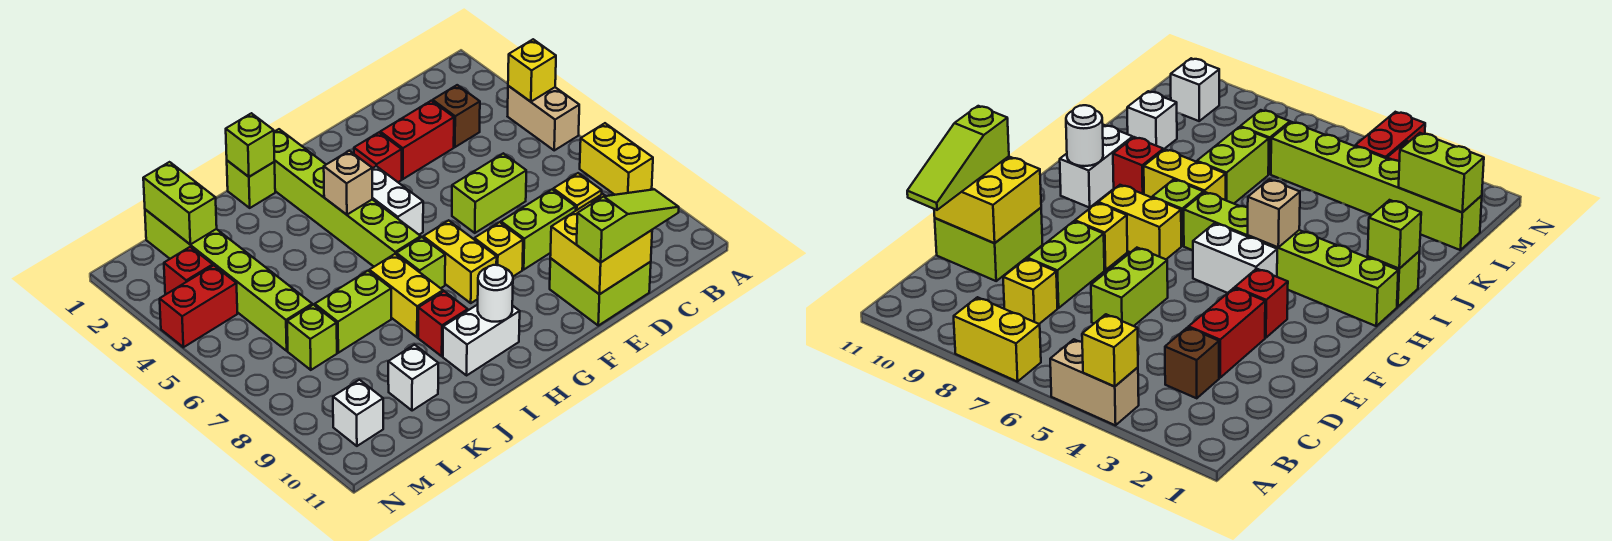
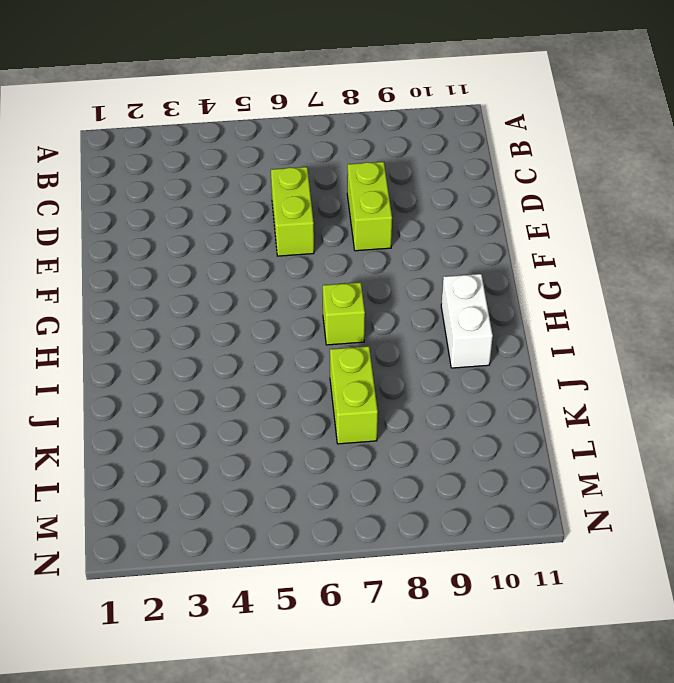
none -> tan 1x2 brick [508,86,579,150]
none -> yellow 1x2 brick [580,123,653,195]
none -> brown 1x1 brick [433,85,480,147]
none -> yellow 1x1 brick [553,173,602,210]

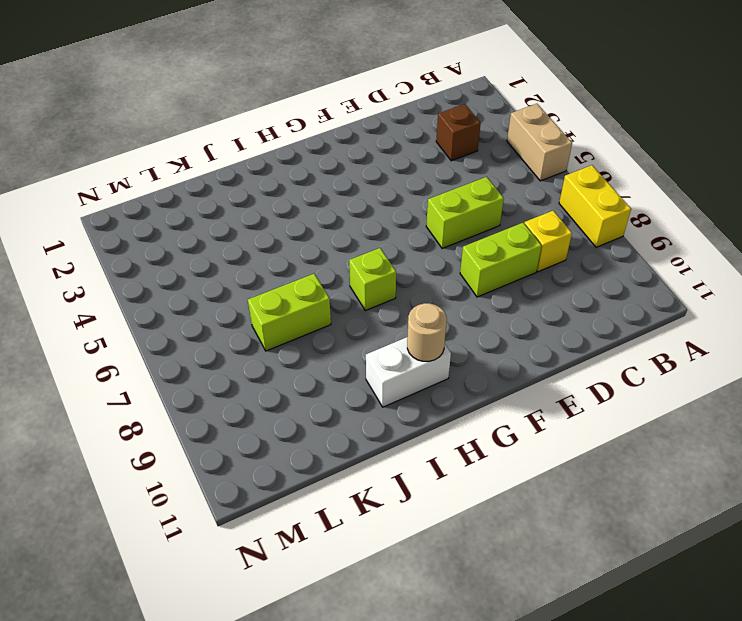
tan 1x1 round brick [407,303,447,361] -> white 1x1 round brick [478,265,513,322]
none -> red 1x2 brick [380,101,454,179]
none -> lime 2x2 brick [550,258,651,326]
none -> red 1x1 brick [354,133,402,182]
none -> yellow 1x1 brick [474,222,523,276]

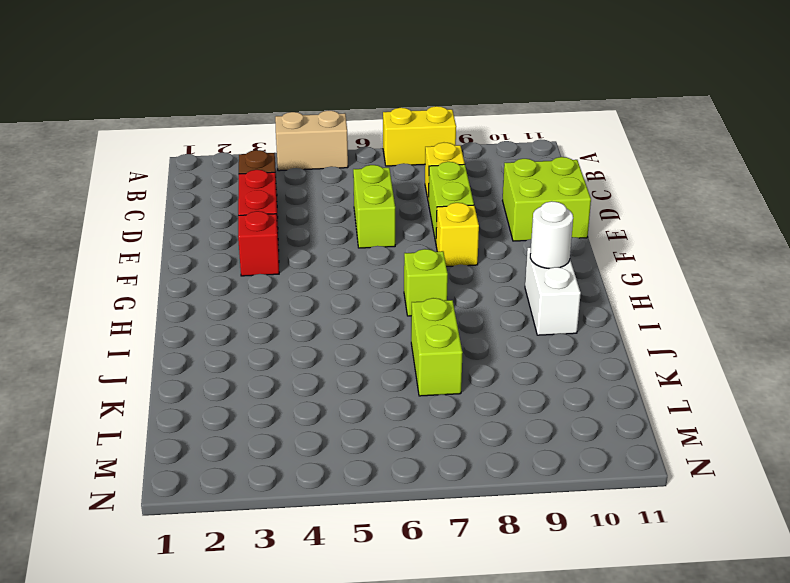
none -> white 1x2 brick [372,166,423,235]
none -> yellow 1x2 brick [423,220,497,303]
none -> lime 1x6 brick [274,129,421,267]
none -> lime 1x1 brick [227,161,275,208]

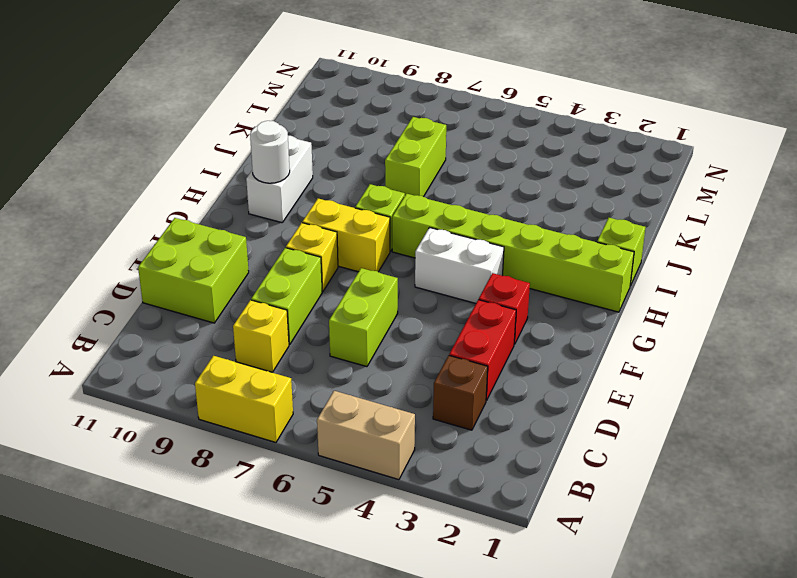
none -> yellow 1x2 brick [369,254,443,337]
none -> red 1x1 brick [418,291,468,356]
none -> white 1x1 brick [388,345,438,411]
none -> lime 1x6 brick [145,209,312,351]

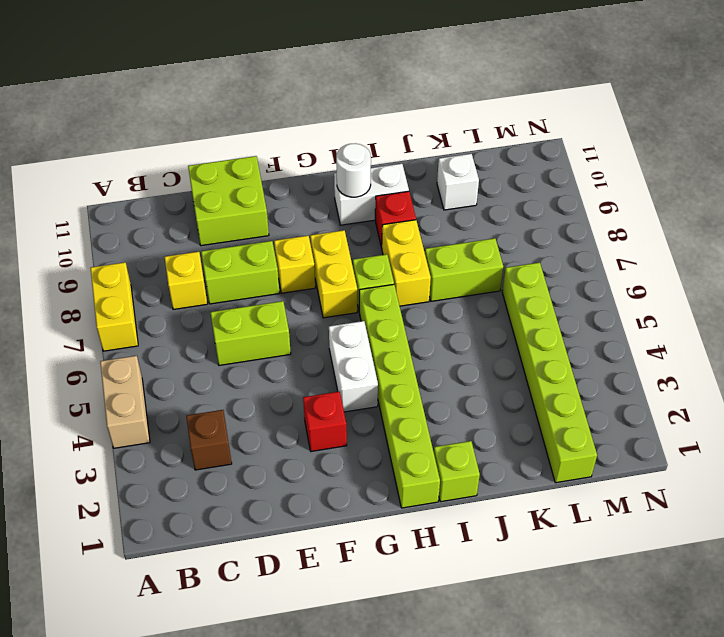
none -> red 1x2 brick [380,101,454,179]
none -> lime 1x1 brick [287,305,337,370]
none -> red 1x1 brick [164,247,213,294]
none -> red 1x2 brick [160,265,237,347]

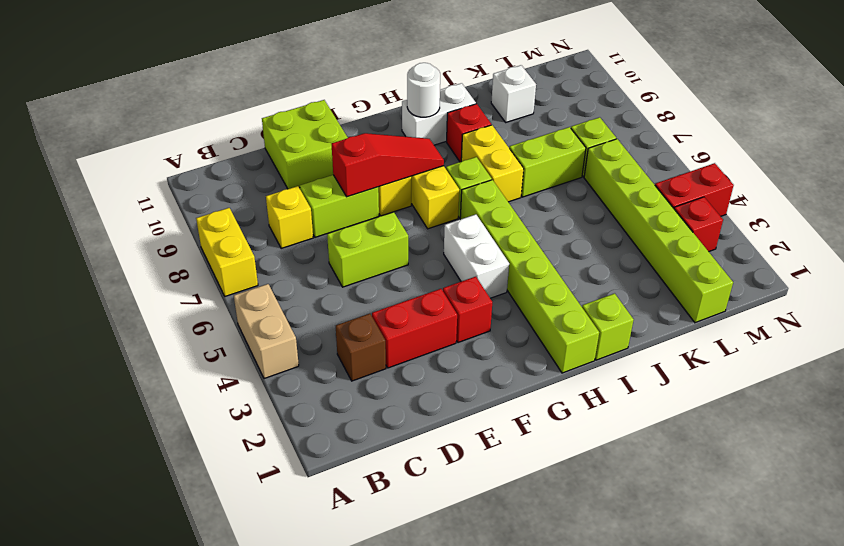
red 1x3 slope [332,133,444,197] -> none
none -> white 1x1 brick [333,380,383,446]
none -> yellow 1x1 brick [508,39,556,102]
none -> yellow 2x2 brick [550,194,652,294]
none -> tan 1x1 brick [324,151,372,215]

